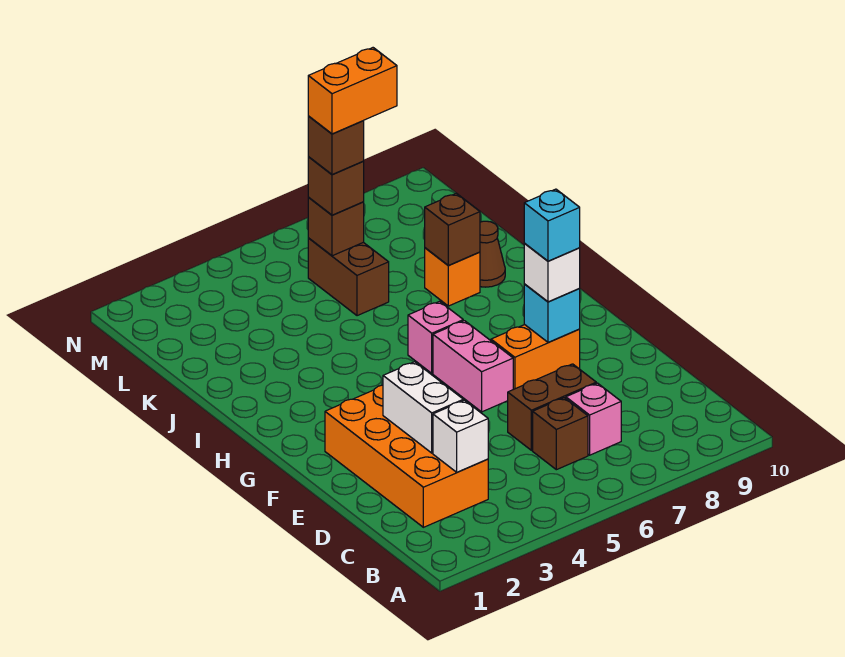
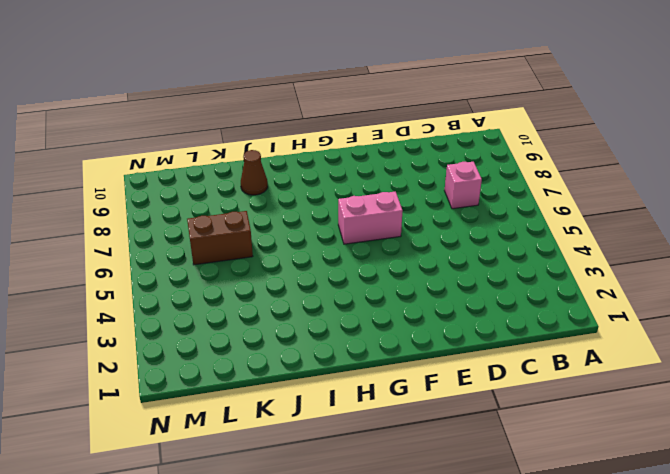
none -> orange 2x4 brick [325,385,488,527]
none -> brown 1x1 brick [533,398,588,470]
none -> brown 1x2 brick [508,364,596,450]

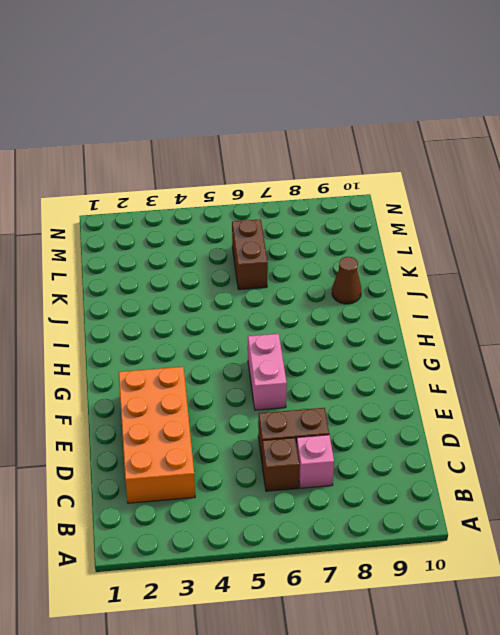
none -> orange 1x2 brick [491,325,580,389]
none -> pink 1x1 brick [408,301,463,373]
none -> orange 1x1 brick [425,248,480,306]

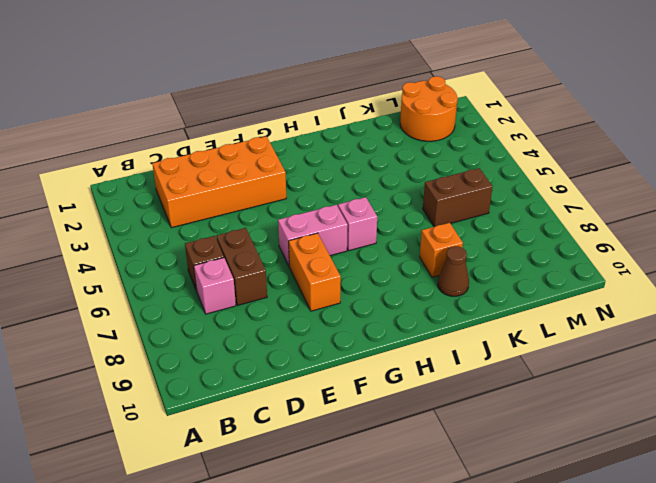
orange 2x2 round brick [400,76,458,141] -> none
none -> white 1x1 brick [433,400,488,472]
none -> white 1x2 brick [383,362,463,453]
none -> cyan 1x1 brick [524,284,580,343]

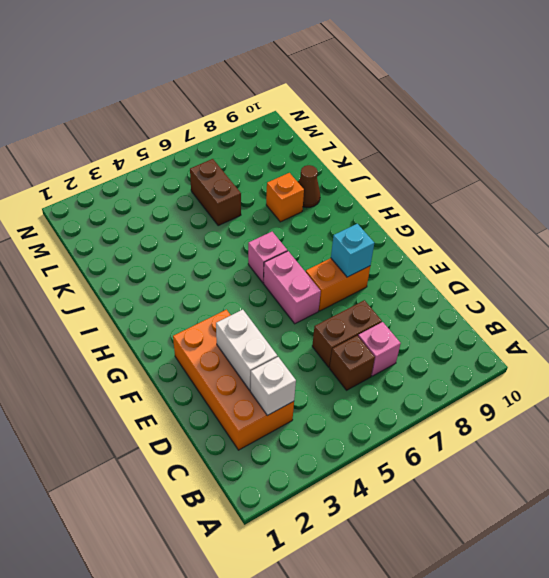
none -> brown 1x1 brick [425,193,480,266]
none -> brown 1x1 brick [308,198,364,256]
none -> white 1x1 brick [524,244,580,302]

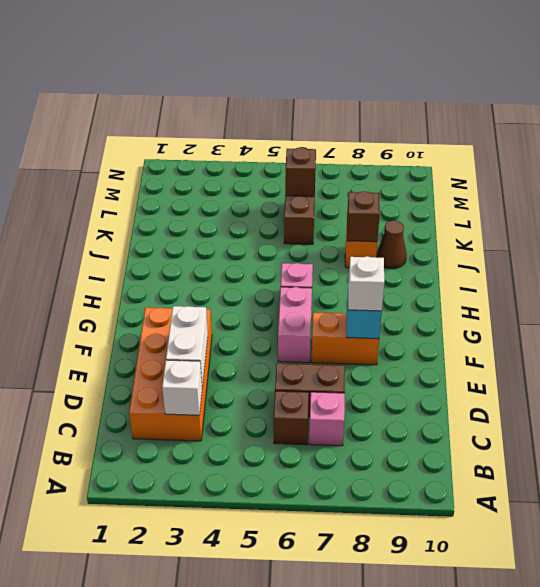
none -> brown 1x1 brick [308,157,364,215]
none -> cyan 1x1 brick [524,189,580,261]
none -> brown 1x1 brick [308,116,364,175]

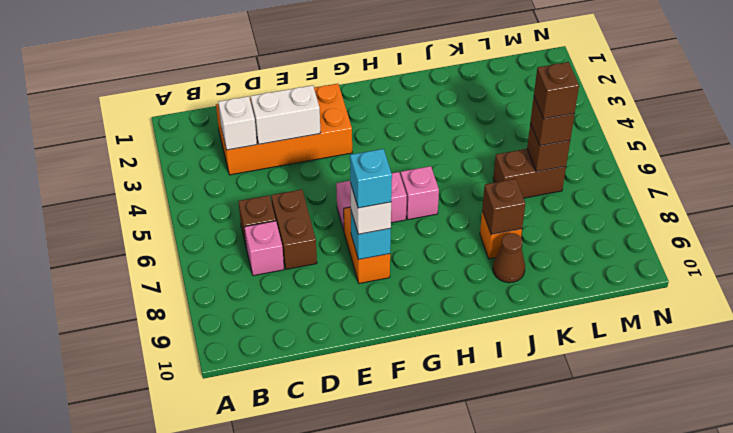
none -> orange 1x2 brick [308,48,397,134]

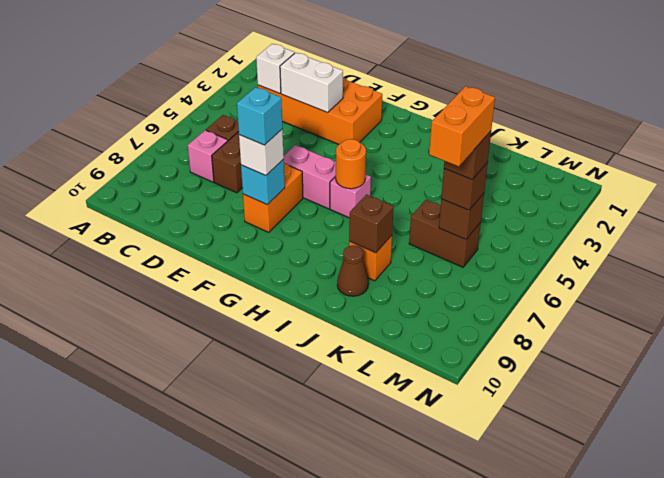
orange 1x1 round brick [336,139,366,189] -> none

